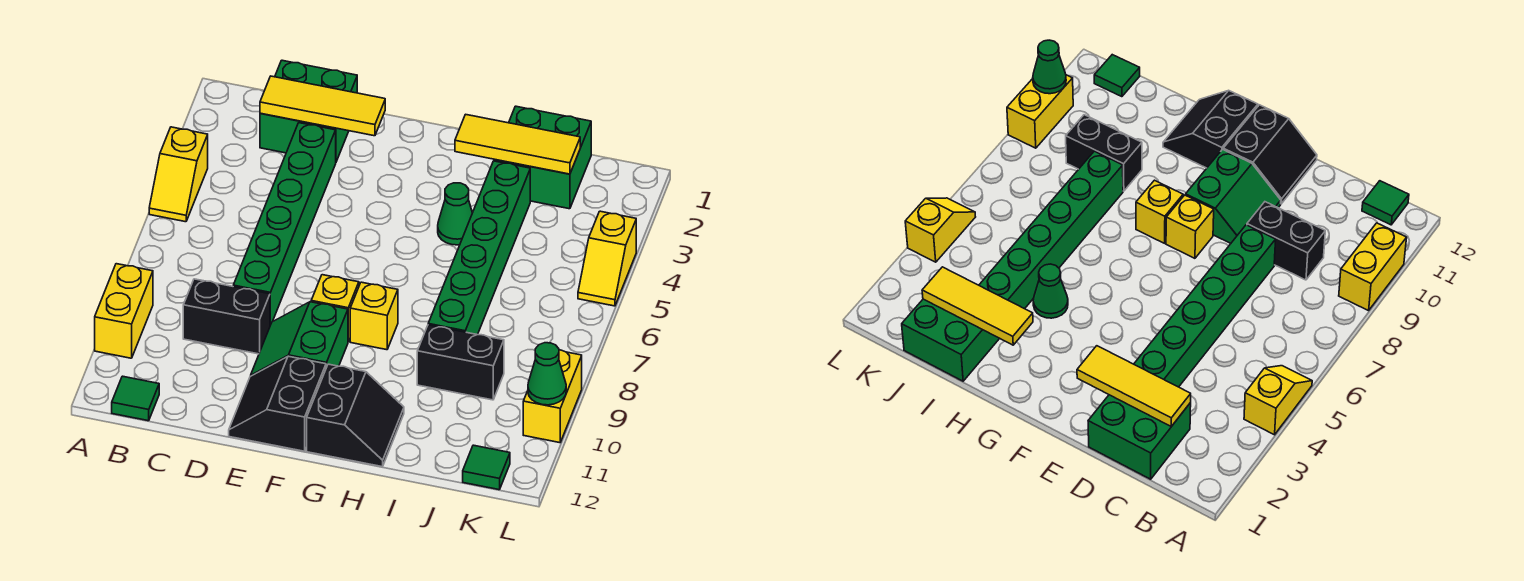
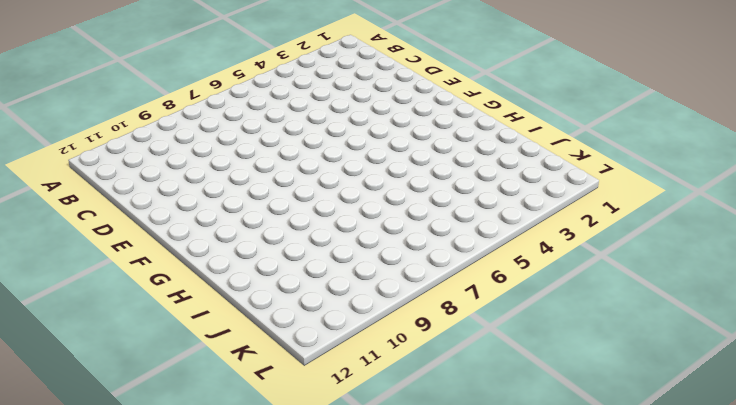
none -> yellow 1x2 slope [149,127,208,222]
none -> yellow 1x2 brick [95,264,153,358]
none -> green 1x1 tile [112,376,159,421]

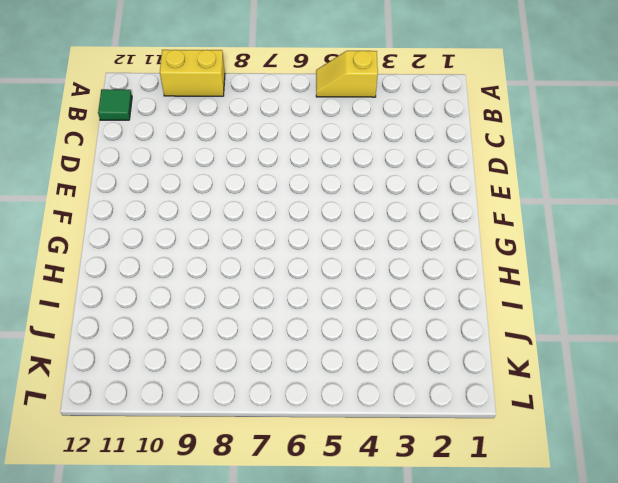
none -> green 2x2 brick [260,60,357,162]
none -> black 1x2 brick [183,279,270,354]
none -> green 1x6 brick [233,123,336,325]

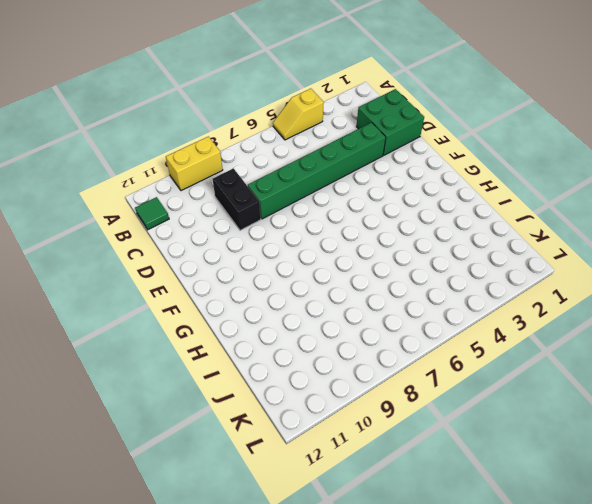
none -> green 2x2 slope [251,302,348,376]
none -> black 2x2 slope [229,356,326,451]
none -> yellow 1x1 brick [311,275,359,342]

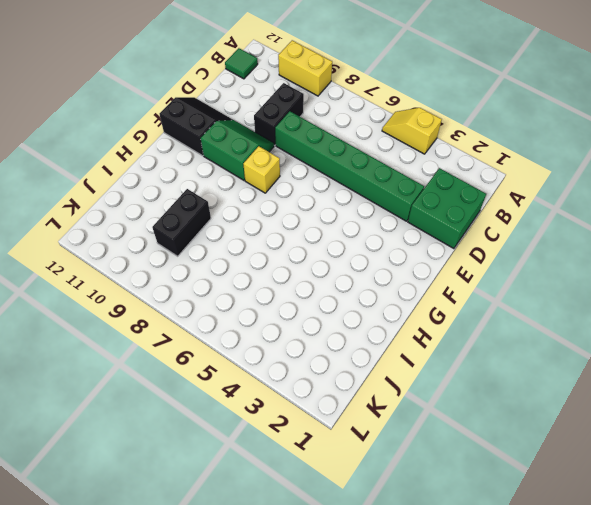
none -> yellow 1x1 brick [350,282,398,350]
none -> black 2x2 slope [307,364,404,467]
none -> green 1x1 cone [438,183,472,245]

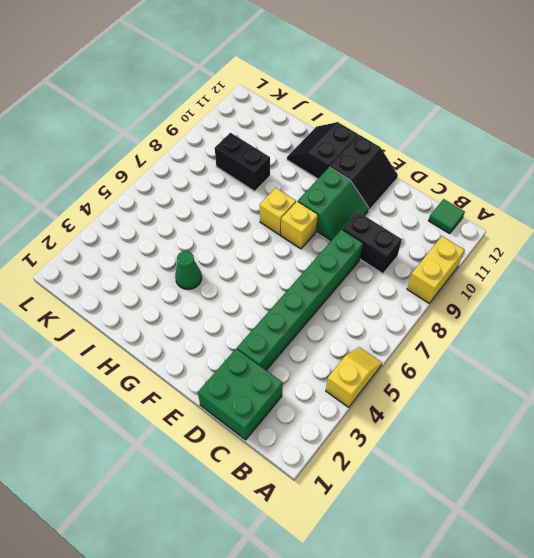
none -> green 2x2 brick [494,106,591,209]
none -> green 1x6 brick [428,161,530,335]
none -> green 1x1 tile [463,445,510,490]

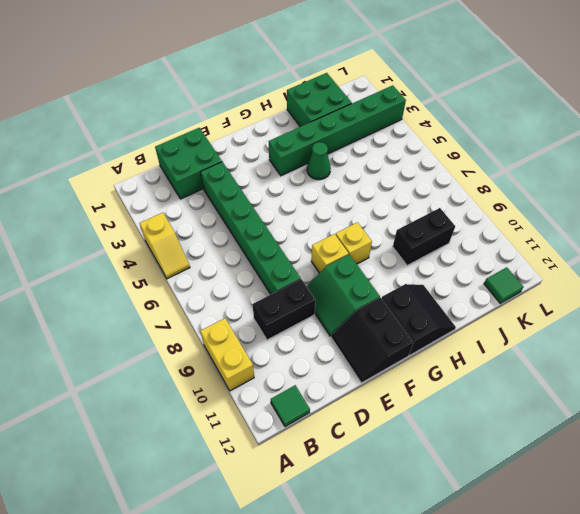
green 1x6 brick [269,85,406,176] -> green 1x6 brick turned to [428,161,530,335]
none -> yellow 1x2 slope [578,211,636,306]
none -> yellow 1x2 brick [523,350,582,443]
none -> yellow 1x3 tile [260,76,385,136]

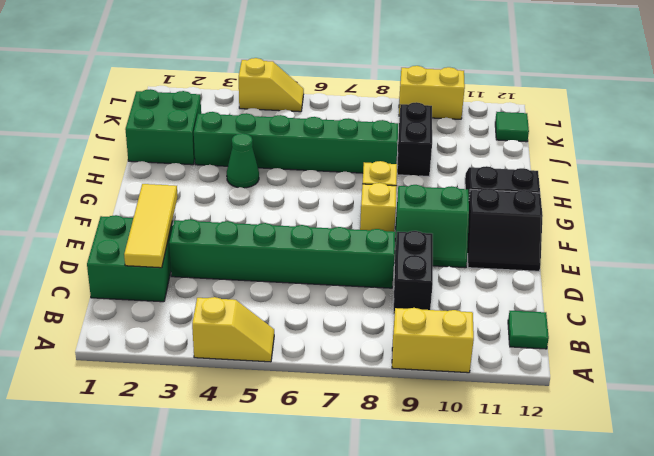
none -> yellow 1x3 tile [455,114,580,174]
none -> green 1x1 cone [528,343,566,405]

